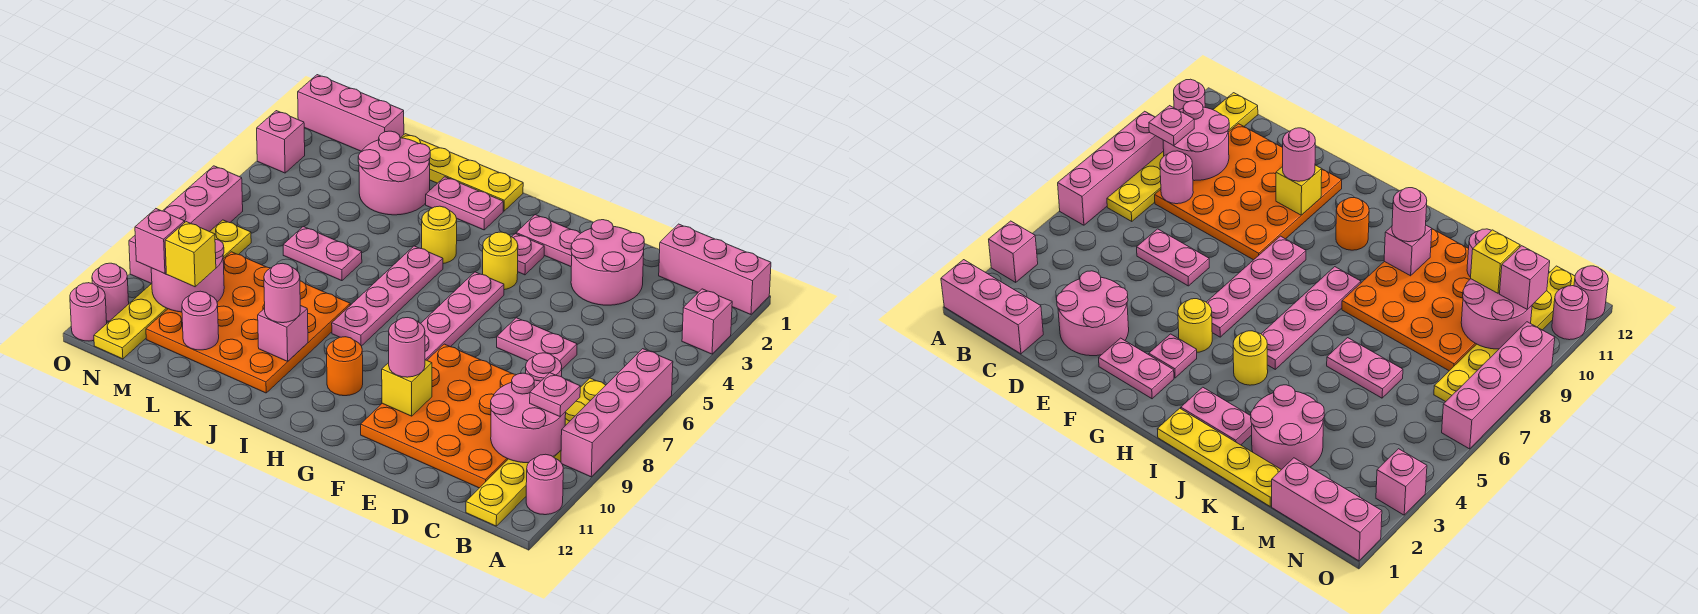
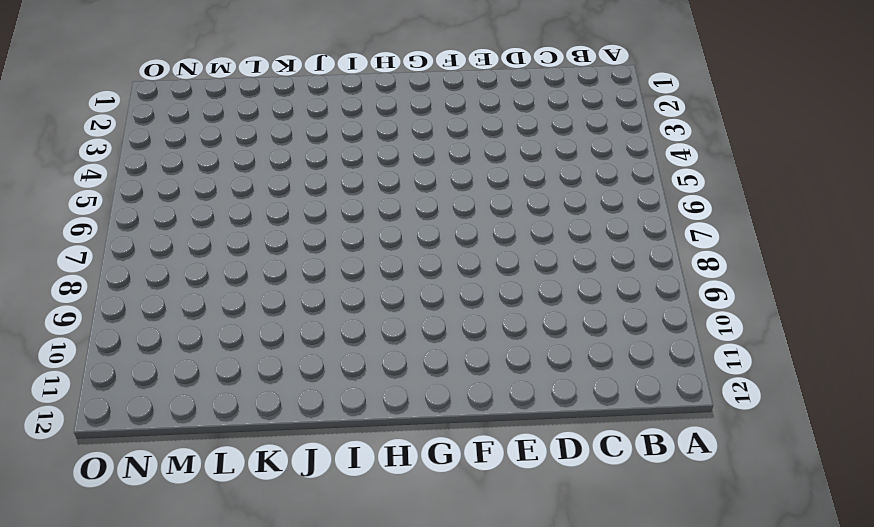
none -> pink 1x3 brick [659,224,771,314]
none -> pink 1x1 brick [682,289,732,354]
none -> pink 1x4 brick [561,349,673,477]
none -> pink 1x1 round brick [526,454,563,515]

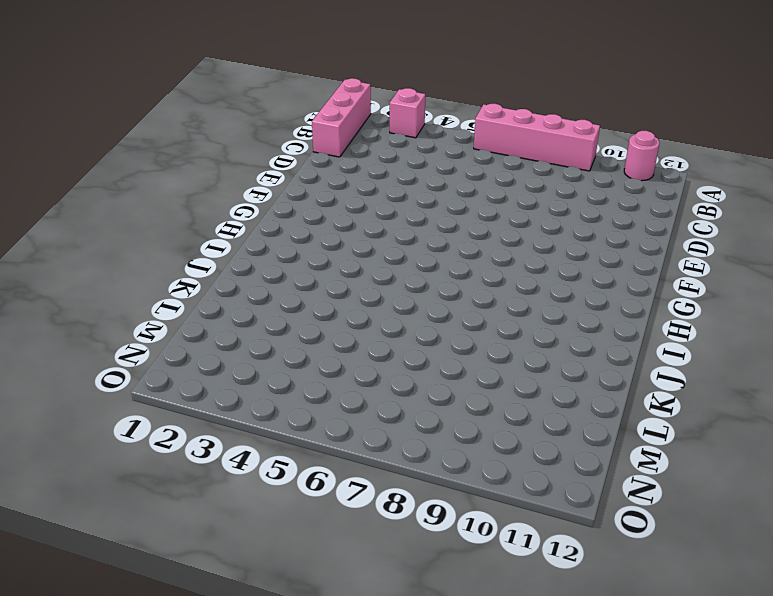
none -> yellow 1x6 plate [466,378,606,526]
none -> orange 4x4 plate [361,344,516,488]
none -> pink 2x2 round brick [571,220,644,305]
none -> pink 1x2 plate [497,318,577,369]

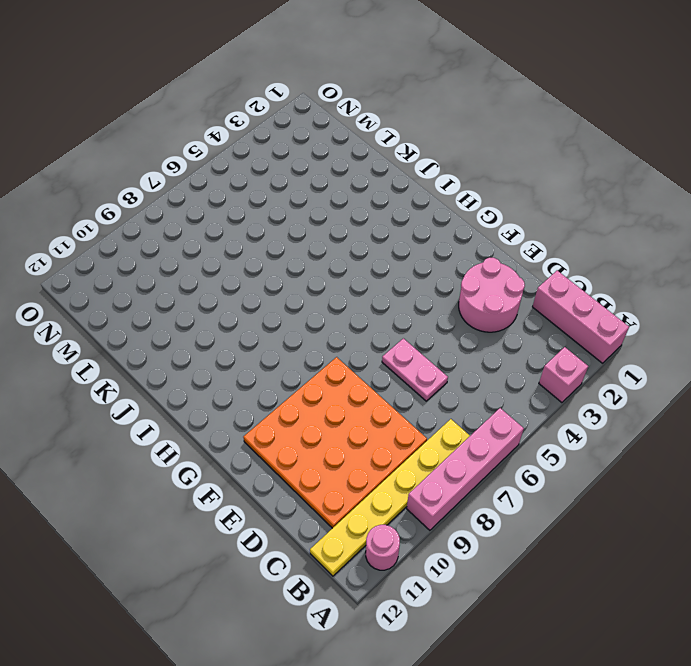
none -> pink 1x2 plate [516,215,581,266]
none -> pink 1x1 plate [512,234,544,275]
none -> yellow 1x1 round brick [483,232,518,290]
none -> pink 1x4 plate [421,272,504,360]

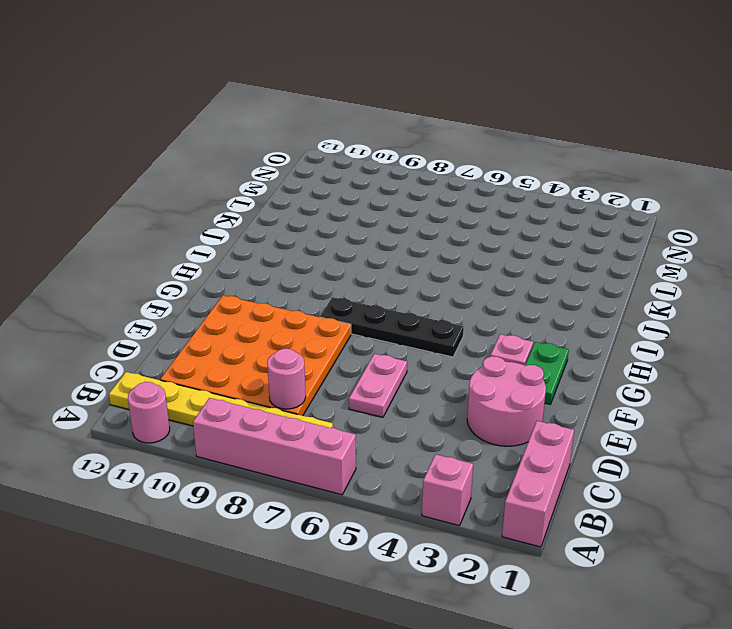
green 1x2 plate [525,342,569,404] -> pink 1x2 plate [516,215,581,266]
black 1x4 plate [320,297,464,357] -> pink 1x4 plate [421,272,504,360]
none -> yellow 1x1 round brick [483,232,518,290]
none -> orange 1x1 round brick [327,337,363,396]
none -> yellow 1x4 plate [401,134,523,211]
none -> pink 1x2 plate [426,177,503,230]

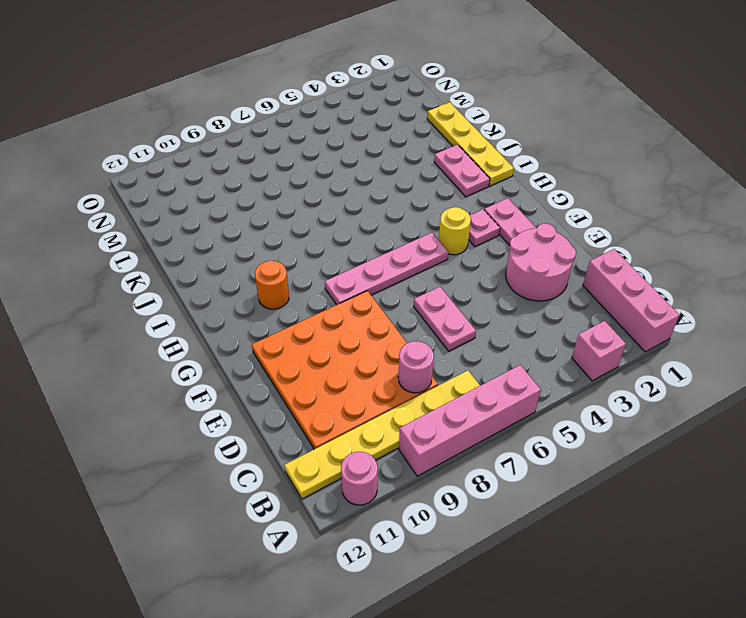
none -> yellow 1x1 round brick [422,206,457,264]
none -> pink 1x4 plate [332,246,443,346]
none -> orange 4x4 plate [146,252,350,393]
none -> pink 2x2 round brick [358,131,430,215]

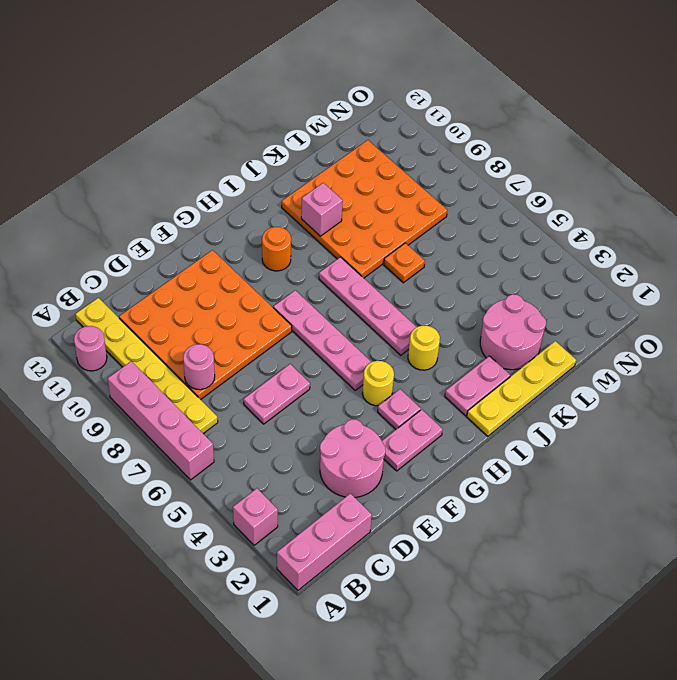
orange 1x1 plate [384,243,425,283] -> none
none -> pink 1x2 plate [283,227,362,281]
none -> pink 1x3 brick [298,75,404,151]
none -> yellow 1x6 plate [94,220,251,359]
none -> pink 1x1 brick [257,111,305,173]

